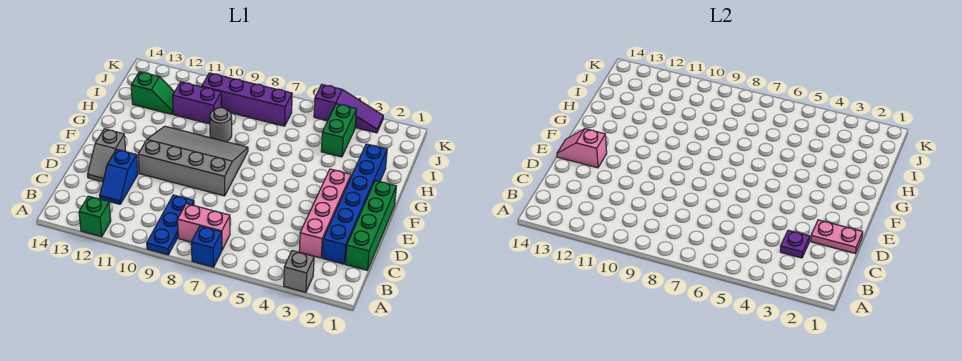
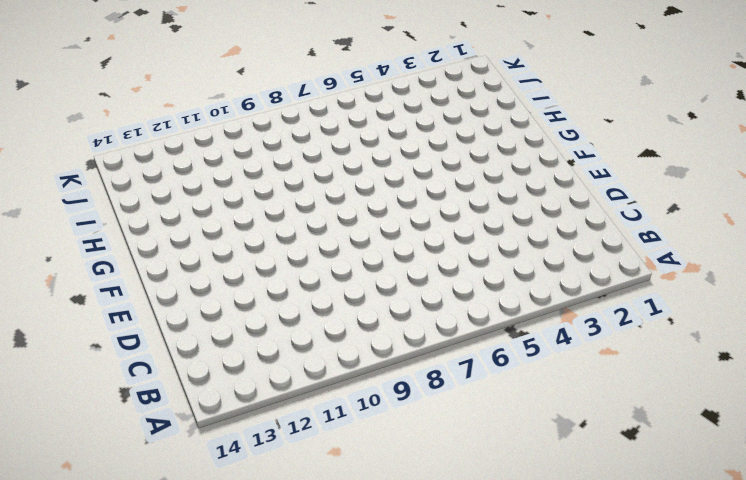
none -> grey 1x1 brick [284,251,314,292]
none -> blue 1x1 brick [191,226,222,267]
none -> blue 1x3 plate [147,195,194,255]

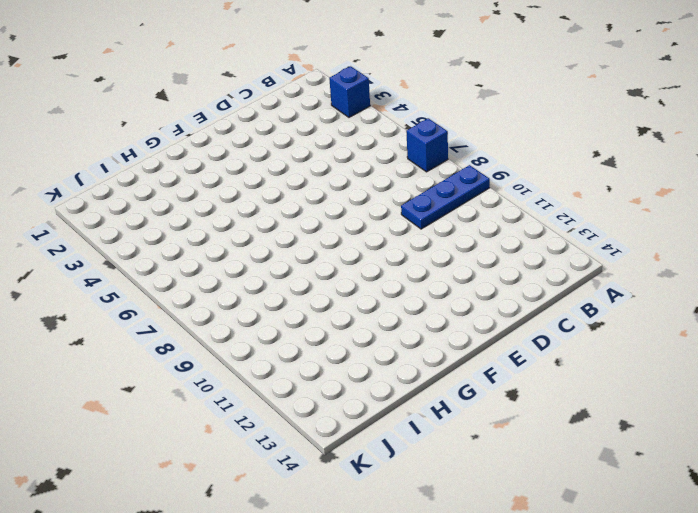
blue 1x1 brick [329,66,370,117] -> grey 1x1 brick [284,251,314,292]
none -> green 1x1 brick [79,196,111,237]
none -> pink 1x2 brick [178,204,230,250]
none -> green 1x4 brick [346,181,396,270]

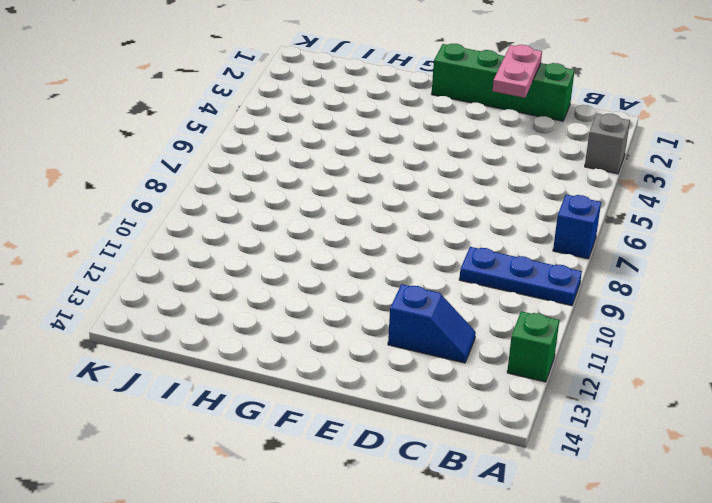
none -> pink 1x2 brick [178,204,230,250]
none -> blue 1x6 brick [322,144,387,264]
none -> pink 1x4 brick [299,169,351,258]

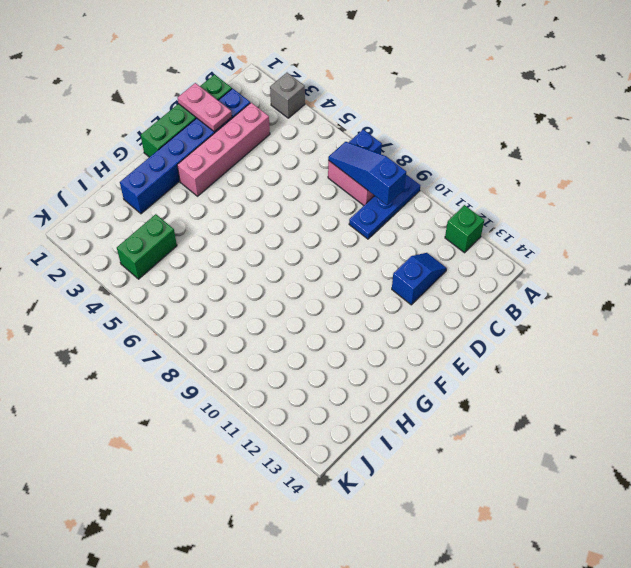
blue 1x3 slope [328,142,406,205] -> none
none -> grey 1x2 slope [88,129,125,182]
none -> grey 3x4 slope [138,126,248,196]
none -> grey 1x1 round brick [210,108,232,142]

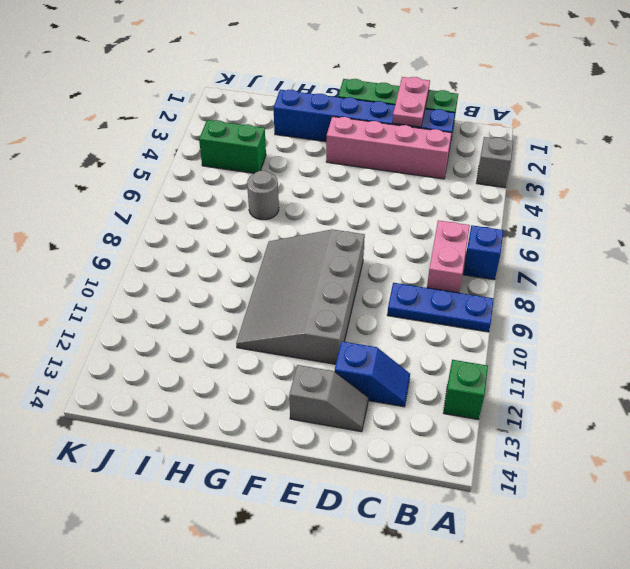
grey 1x1 round brick [247,171,279,220] -> grey 1x1 round brick moved to [210,108,232,142]
none -> purple 1x2 brick [173,82,221,124]
none -> green 1x2 slope [131,72,174,114]
none -> purple 1x4 brick [202,73,292,126]

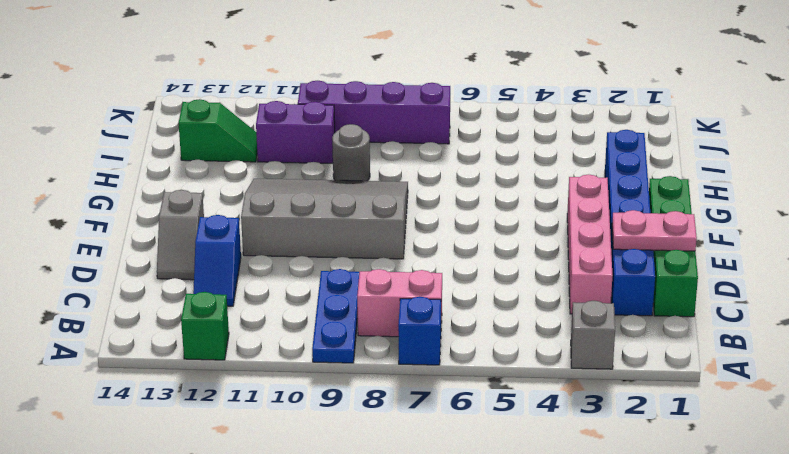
none -> green 1x2 brick [321,104,356,157]
none -> purple 1x3 slope [314,85,383,133]
none -> purple 1x1 plate [780,230,810,258]

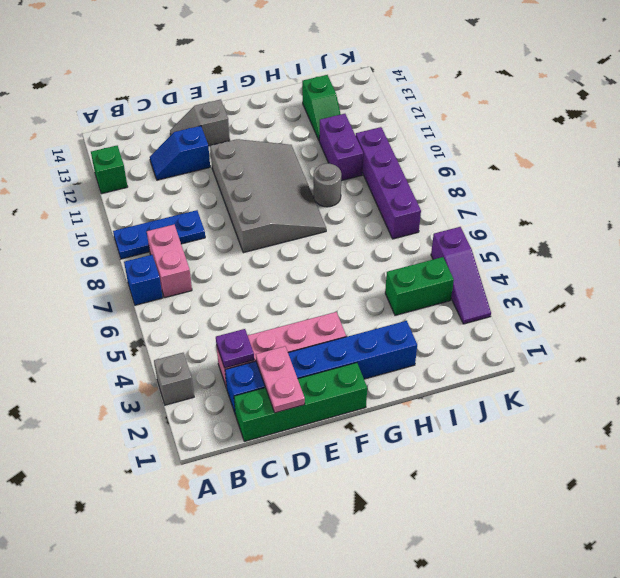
none -> pink 1x2 slope [557,129,607,168]

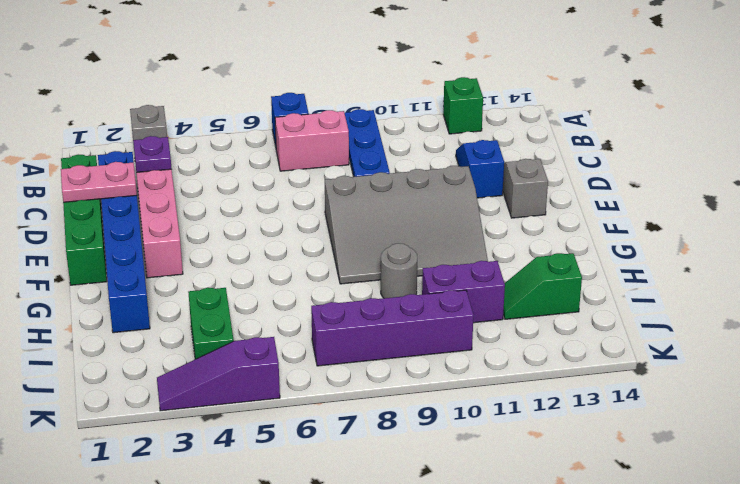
none -> pink 1x2 slope [557,129,607,168]

